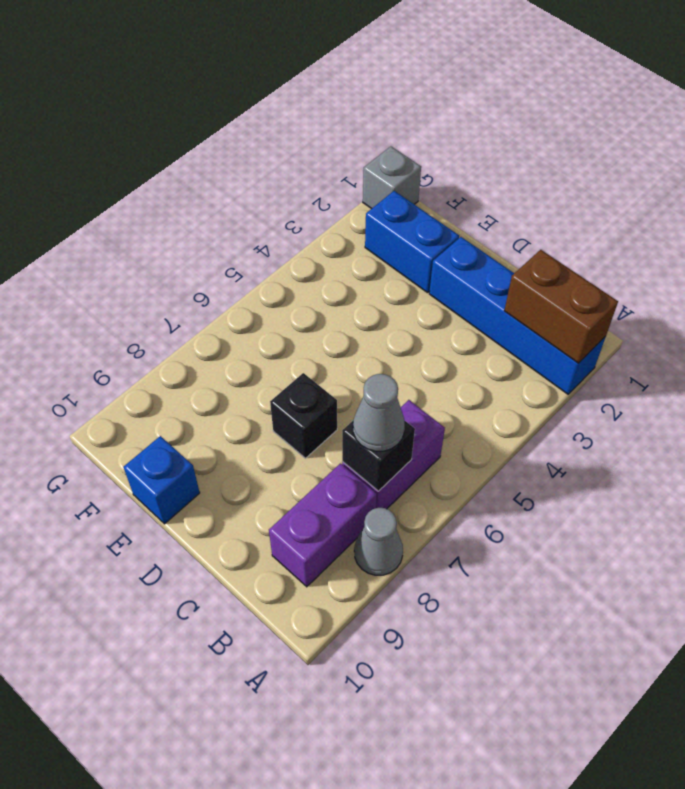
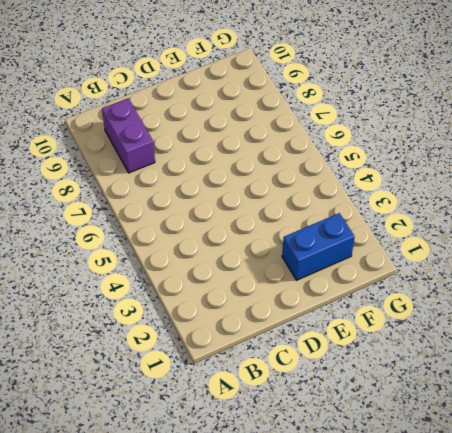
none -> blue 1x4 brick [429,237,605,394]
none -> grey 1x1 cone [354,508,403,575]

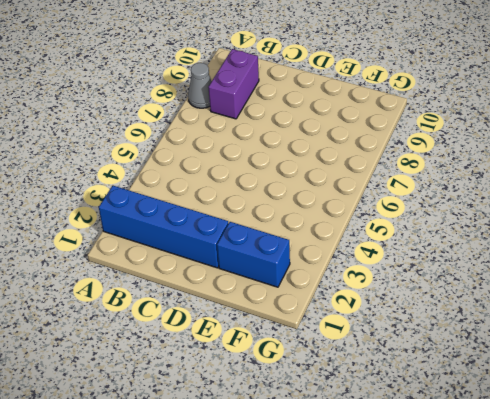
none -> purple 1x2 brick [342,400,445,509]
none -> black 1x1 brick [270,373,337,458]

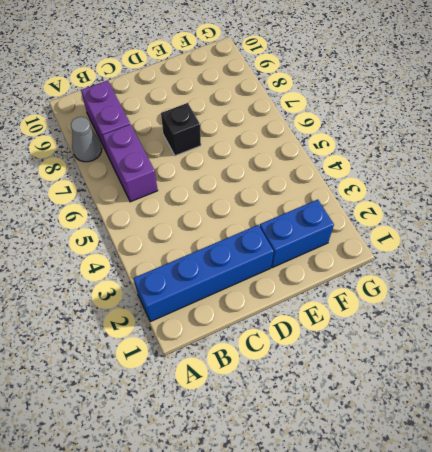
none -> blue 1x1 brick [124,436,200,524]
none -> grey 1x1 brick [363,146,421,209]

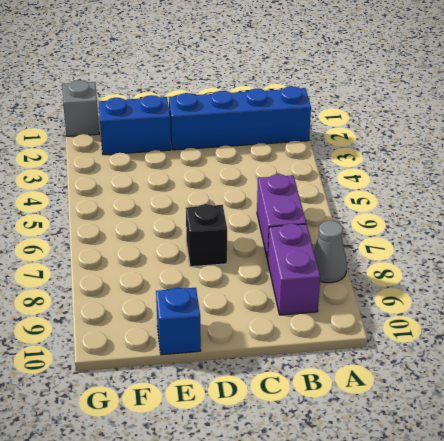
none -> brown 1x2 brick [504,250,618,363]
none -> black 1x1 brick [342,420,415,491]

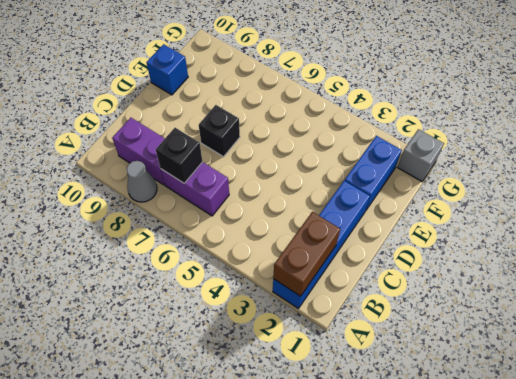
none -> grey 1x1 cone [353,374,405,451]

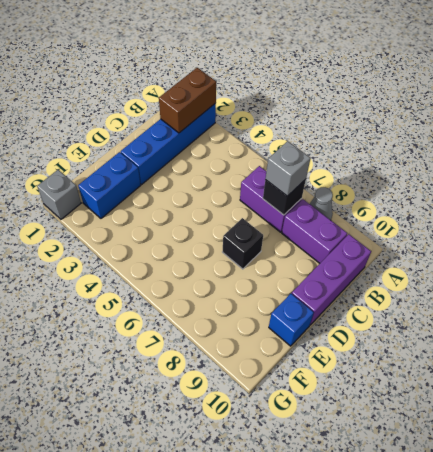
grey 1x1 brick [265,141,311,196] -> grey 1x1 cone [353,374,405,451]
purple 1x3 brick [292,234,371,325] -> none

